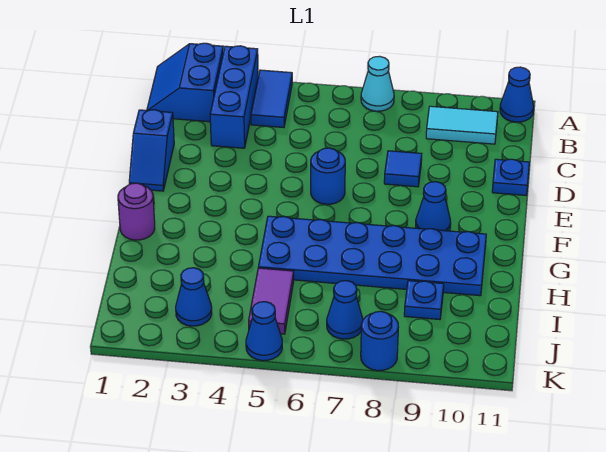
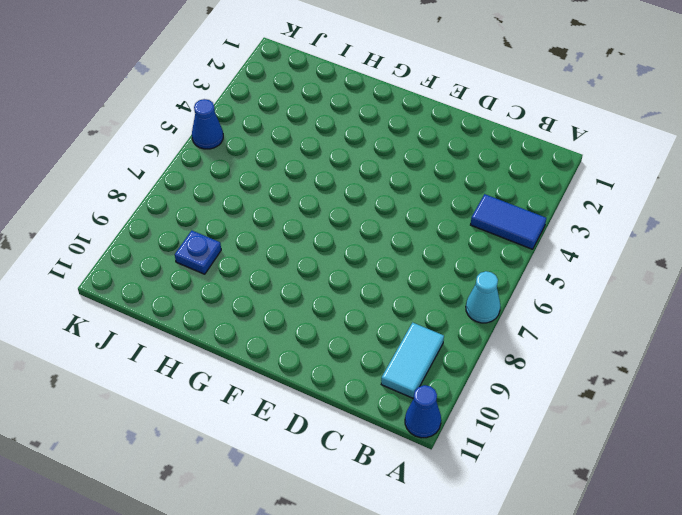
none -> blue 2x2 slope [147,43,223,122]
none -> blue 1x3 brick [210,46,258,148]
none -> blue 1x2 slope [129,110,174,191]

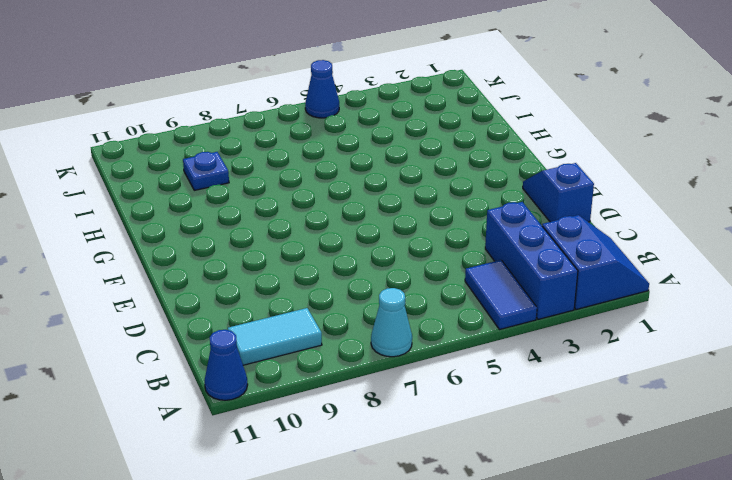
none -> blue 1x1 tile [384,151,422,187]
none -> blue 1x1 plate [492,159,529,195]
none -> blue 1x1 round brick [311,148,345,204]

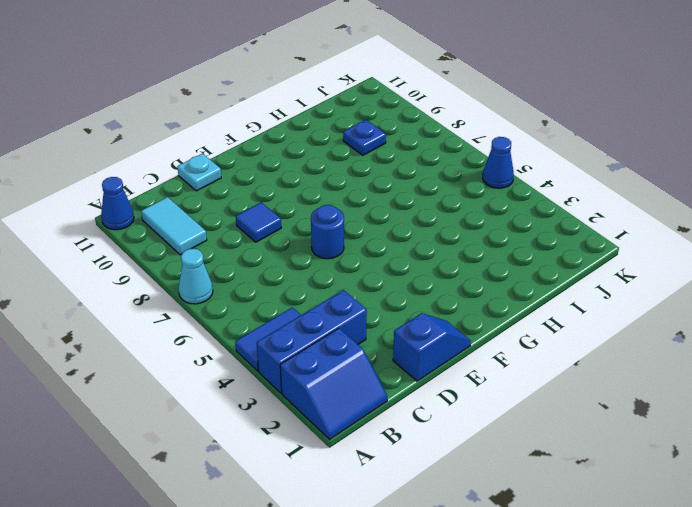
cyan 1x1 plate [177,154,221,191] -> blue 1x1 plate [492,159,529,195]
none -> blue 1x1 cone [416,182,451,231]
none -> purple 1x1 round brick [118,183,155,240]
none -> blue 2x6 plate [258,216,486,296]

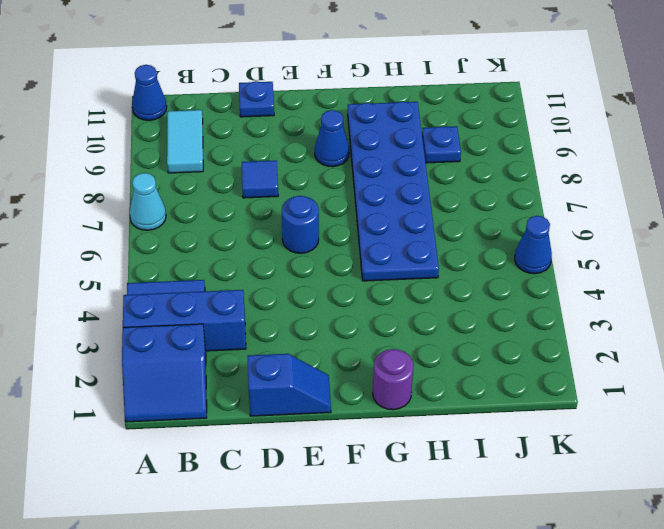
none -> purple 1x2 tile [249,268,294,334]
none -> blue 1x1 cone [176,268,212,326]
none -> blue 1x1 cone [327,281,363,339]

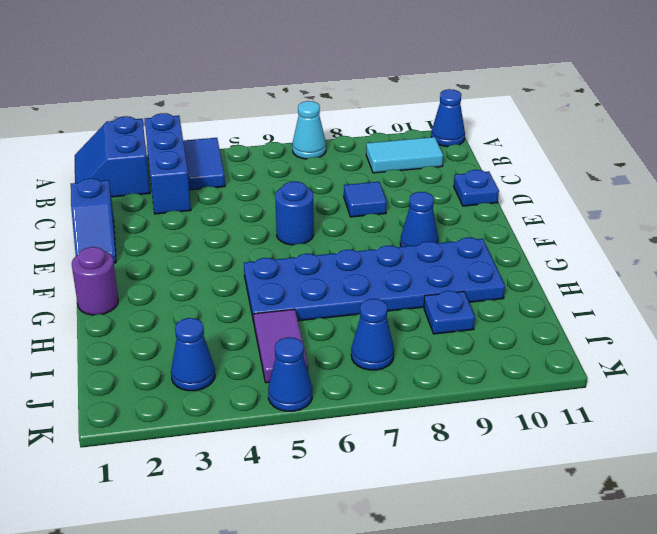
none -> blue 1x1 round brick [361,311,398,371]

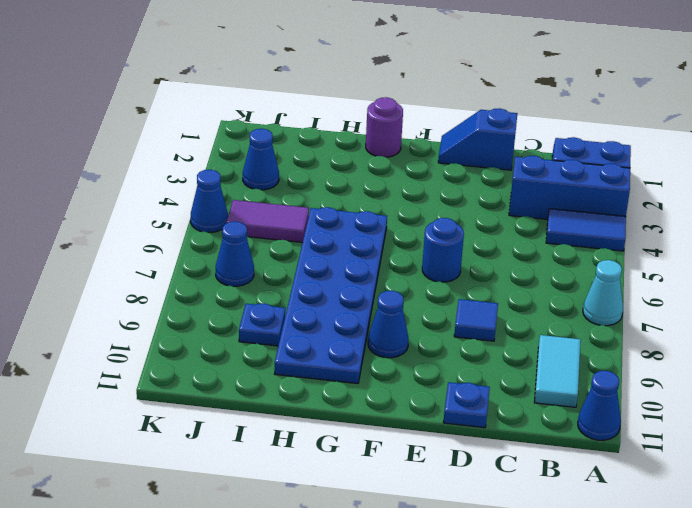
none -> blue 1x1 round brick [361,311,398,371]

